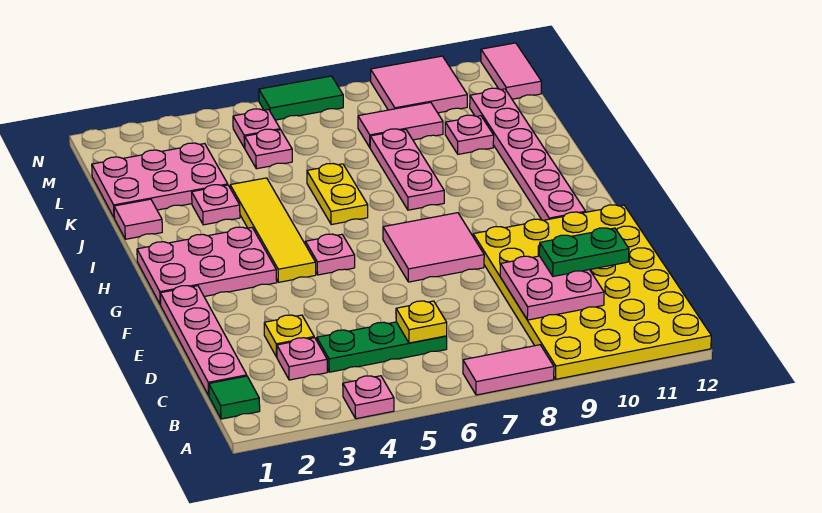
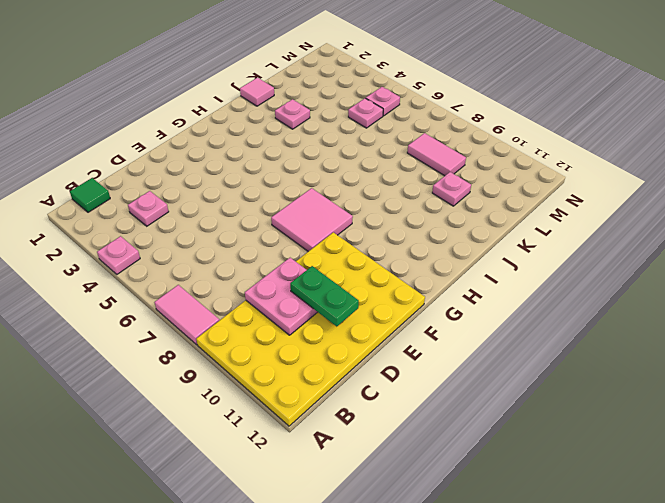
none -> pink 1x4 plate [160,286,247,395]
none -> green 1x3 plate [317,322,447,372]
none -> yellow 1x1 plate [264,315,314,357]

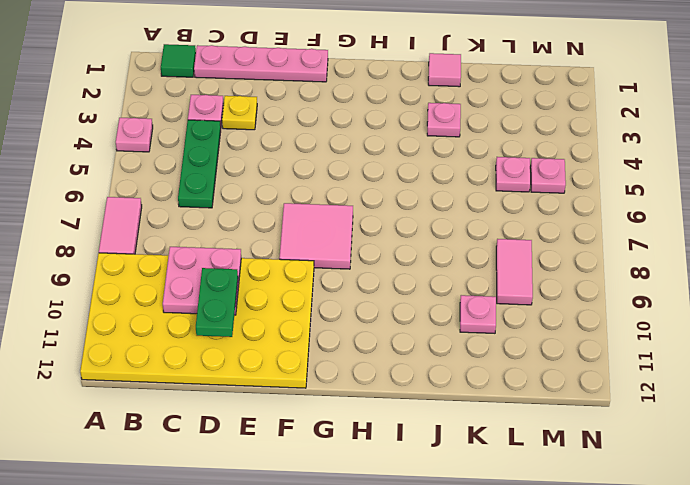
none -> pink 2x3 plate [137,227,277,304]
none -> yellow 1x4 tile [230,178,316,282]
none -> pink 1x1 plate [305,234,355,275]

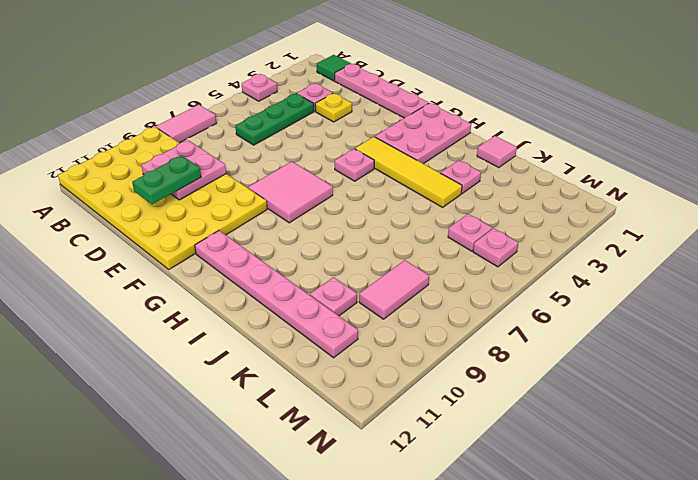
none -> yellow 1x2 plate [307,164,368,225]
none -> pink 1x3 plate [370,129,444,210]
none -> pink 2x3 plate [92,143,228,218]

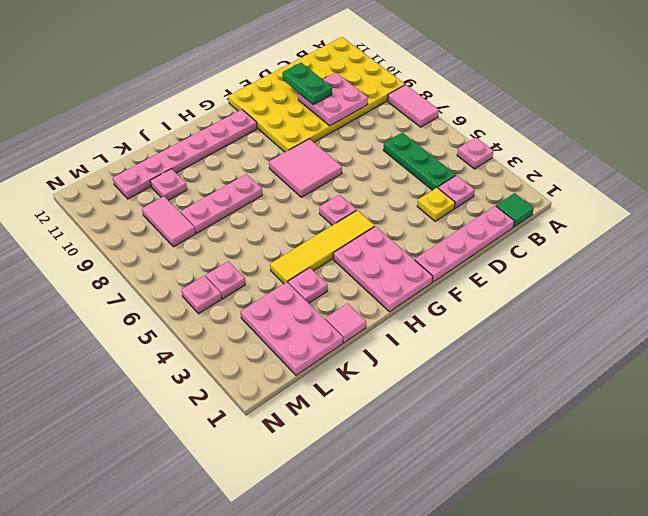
none -> yellow 1x2 plate [307,164,368,225]
none -> pink 2x2 tile [371,56,467,113]
none -> pink 1x2 tile [481,43,541,99]

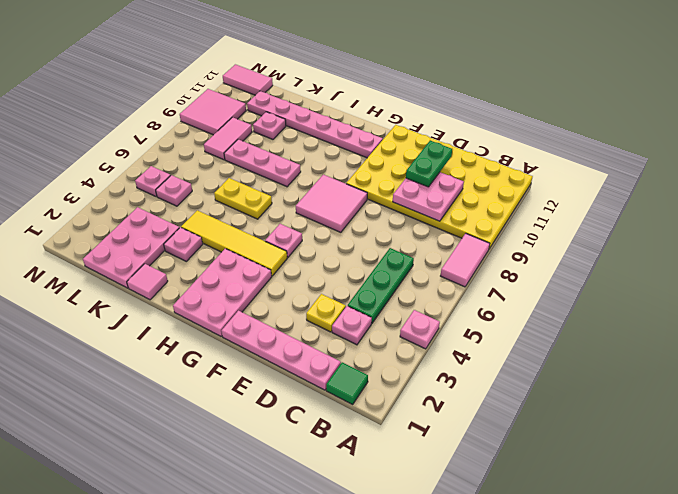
none -> green 1x2 tile [259,76,343,120]
none -> yellow 1x1 plate [396,301,447,343]

